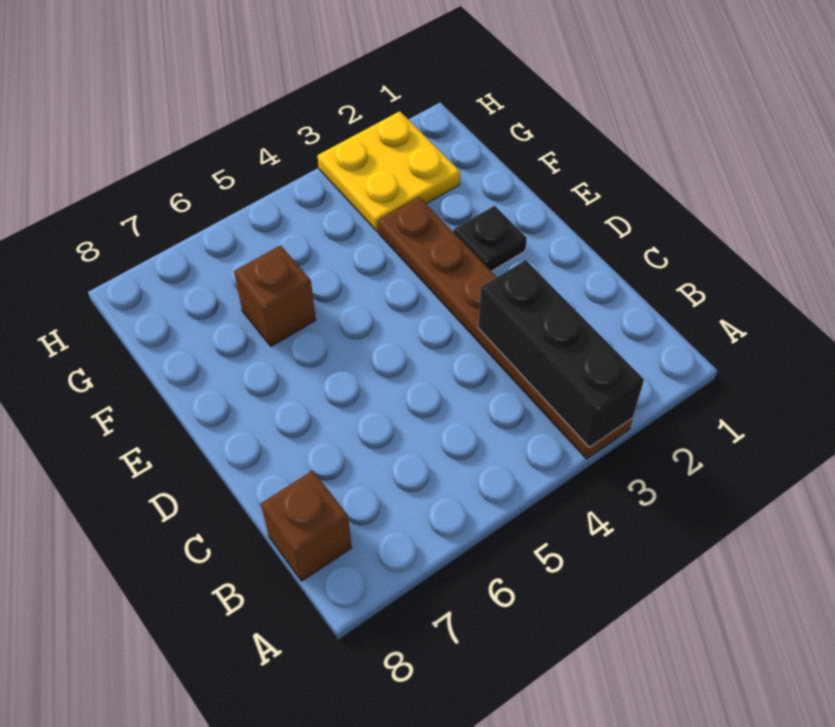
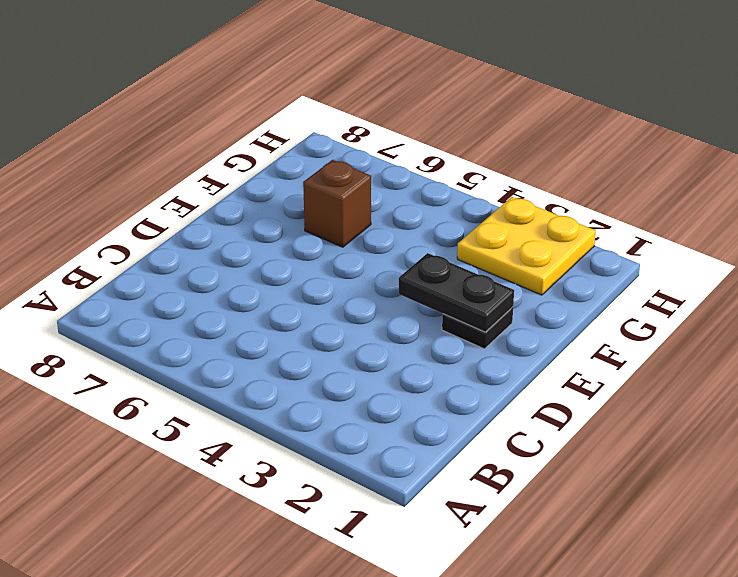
black 1x2 plate [399,253,514,332] -> none
none -> brown 1x6 plate [378,197,633,459]
none -> brown 1x1 brick [261,470,352,581]

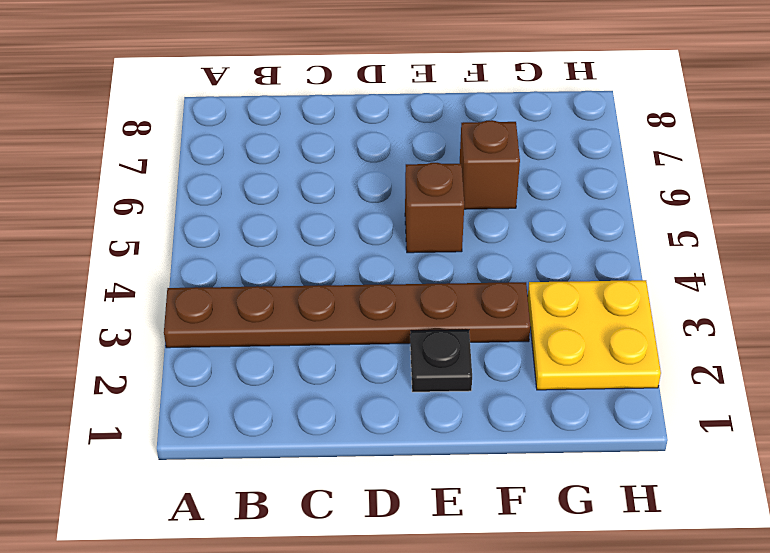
brown 1x1 brick [405,163,464,253] -> brown 1x1 brick moved to [261,470,352,581]
none -> black 1x3 brick [478,260,644,447]

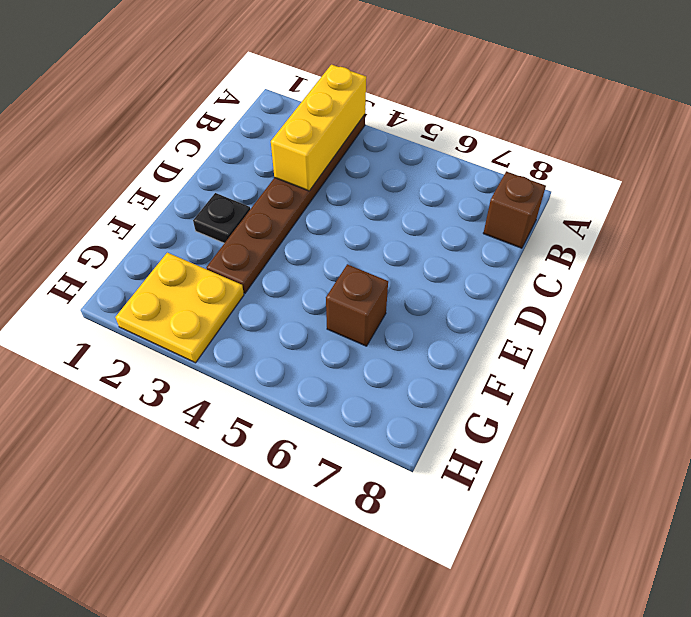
yellow 1x3 brick [271,65,366,191] -> black 1x3 brick [478,260,644,447]

